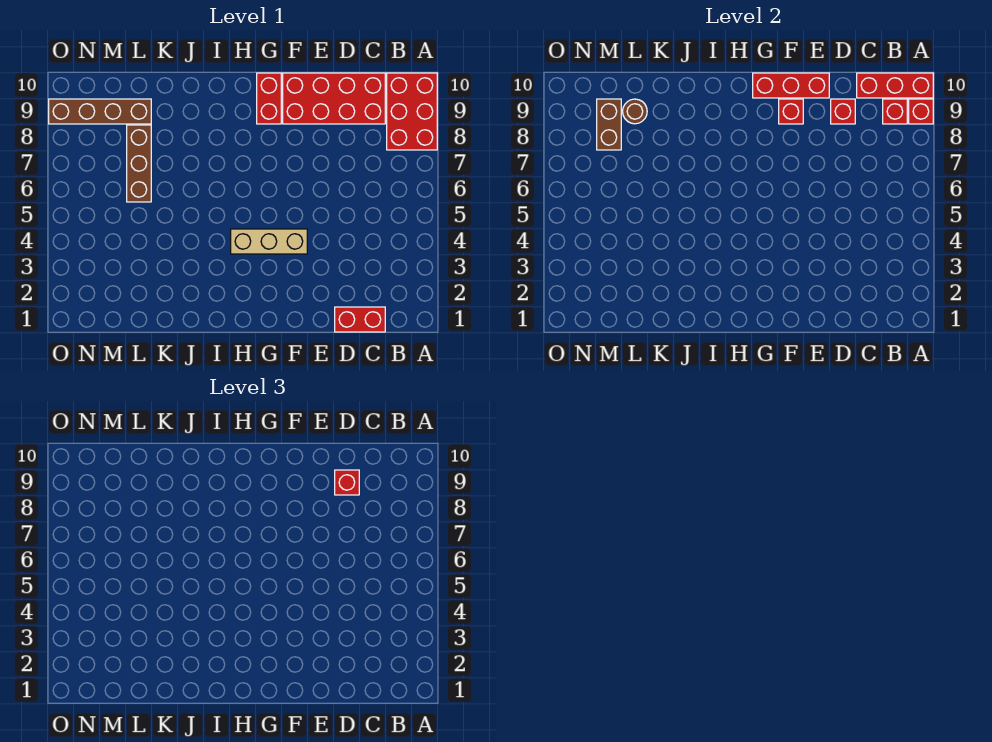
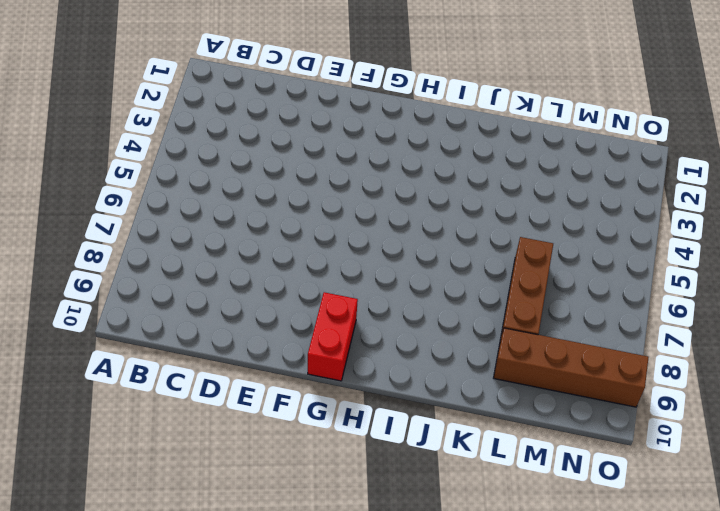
none -> red 2x3 brick [387,73,437,150]
none -> red 1x2 brick [335,307,385,332]
none -> red 2x4 brick [283,73,385,124]

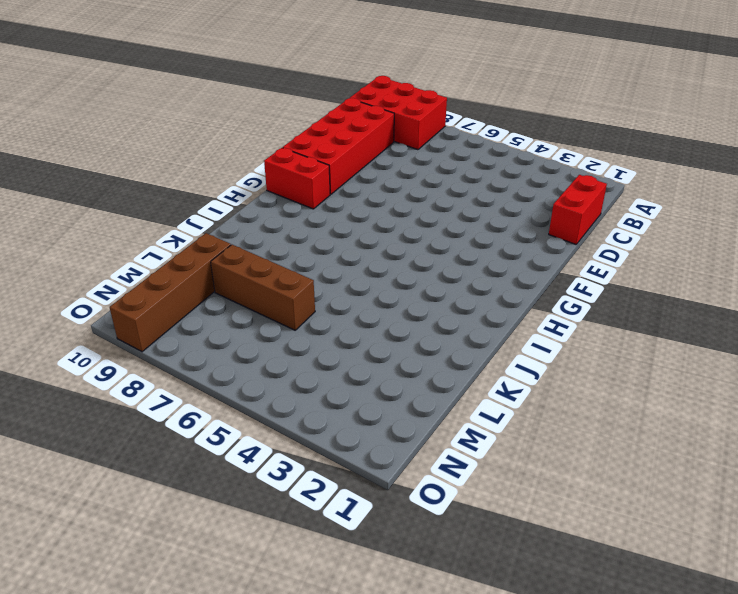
none -> tan 1x3 brick [231,229,307,254]
none -> red 1x1 brick [909,99,933,124]
none -> red 1x3 brick [857,73,933,98]

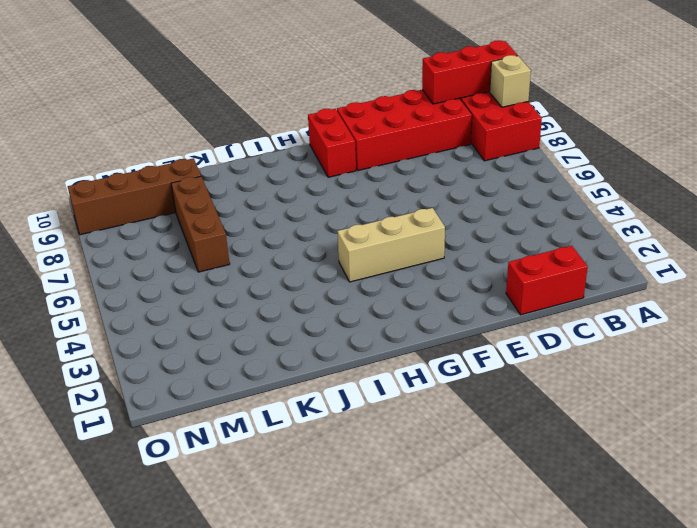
tan 1x1 brick [490,55,531,107] -> red 1x1 brick [909,99,933,124]
none -> red 1x1 brick [883,99,907,124]
none -> red 1x1 brick [831,99,855,124]
none -> red 1x3 brick [753,73,829,98]

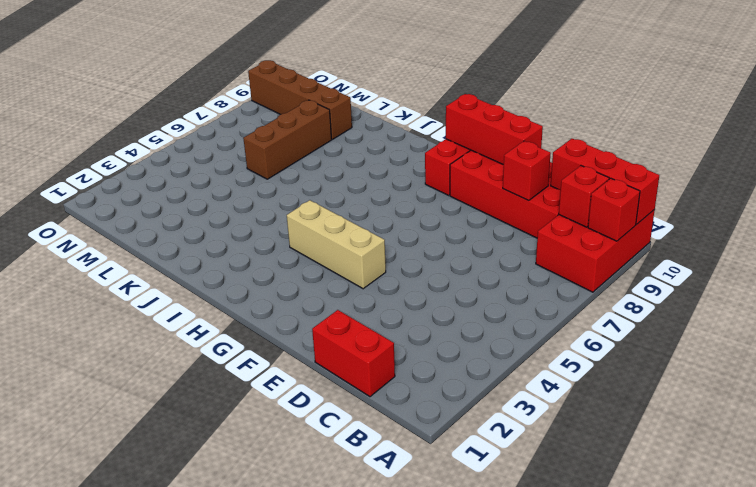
none -> red 1x1 brick [779,99,803,124]
none -> brown 1x1 round brick [623,99,647,124]
none -> brown 1x2 brick [597,99,621,150]

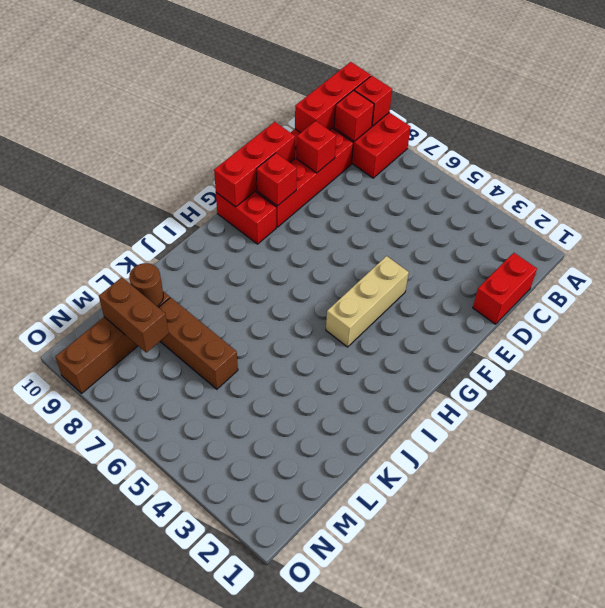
none -> red 1x1 brick [335,470,359,495]

